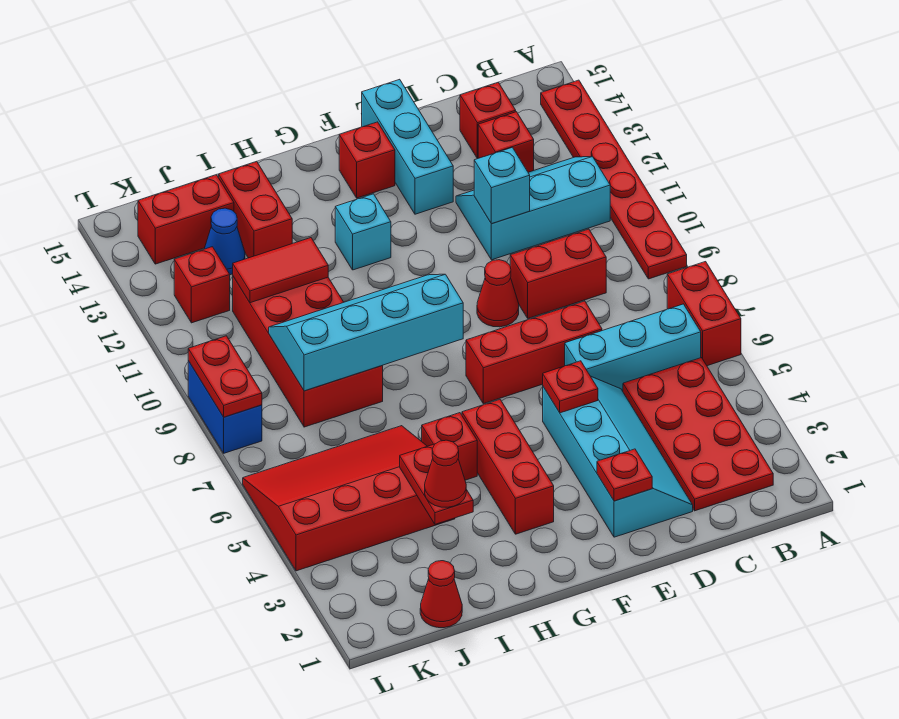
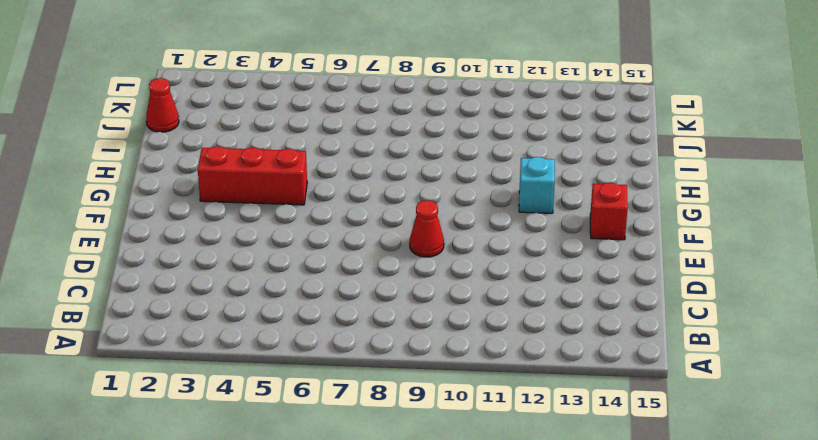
none -> red 1x2 brick [667,262,741,366]
none -> red 1x6 plate [541,80,687,279]
none -> red 2x4 plate [623,358,773,511]
none -> cyan 1x3 brick [565,304,701,391]

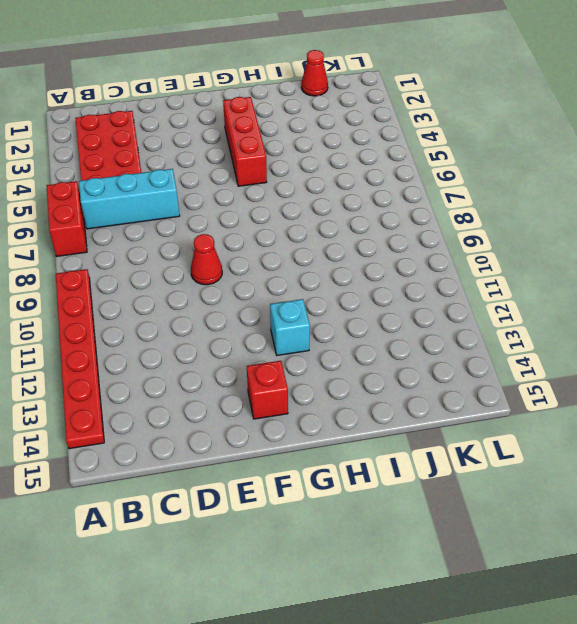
none -> cyan 2x3 slope [456,157,610,260]
none -> red 1x2 brick [510,229,606,318]
none -> red 1x1 brick [478,112,534,172]
none -> red 1x1 brick [460,82,516,159]

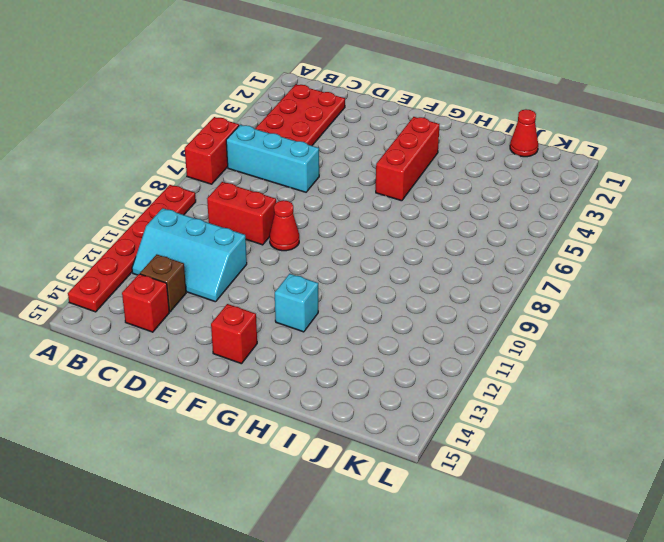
brown 1x1 brick [140,254,186,312] -> red 1x1 brick [478,112,534,172]
none -> cyan 2x4 slope [543,377,693,537]
none -> red 1x3 brick [466,301,602,404]
none -> cyan 1x3 brick [362,79,453,214]
none -> red 1x1 brick [422,413,477,480]

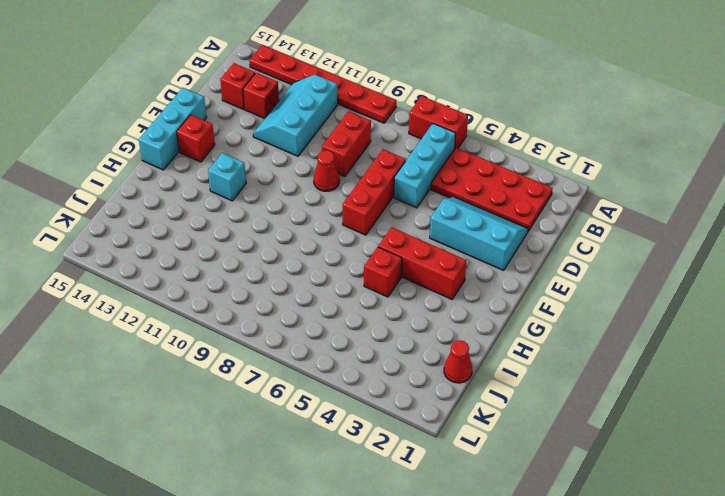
cyan 2x3 slope [430,197,528,270] -> cyan 2x4 slope [543,377,693,537]
cyan 1x3 brick [139,88,207,170] -> cyan 1x3 brick turned to [362,79,453,214]
none -> red 3x4 slope [243,426,455,571]
none -> red 2x4 brick [233,277,383,427]
none -> red 1x2 brick [219,162,292,258]
none -> blue 1x1 cone [204,208,245,275]

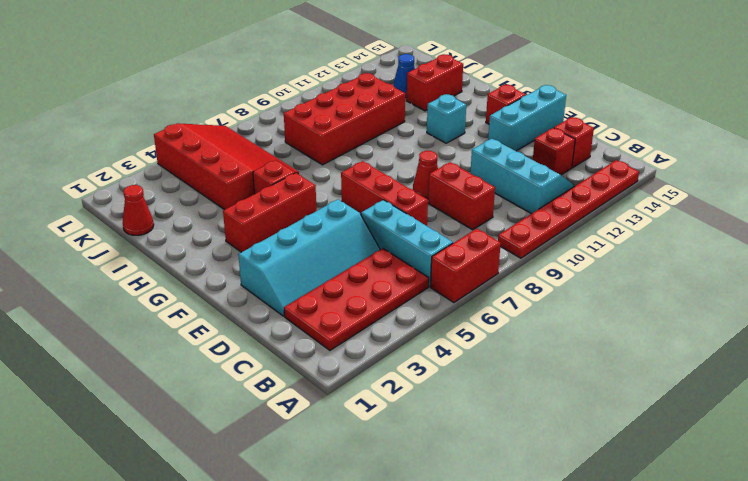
none -> red 1x2 brick [138,175,234,264]
none -> red 1x1 brick [174,247,230,323]
none -> blue 1x2 brick [188,361,262,453]
none -> cyan 1x1 brick [474,147,530,224]

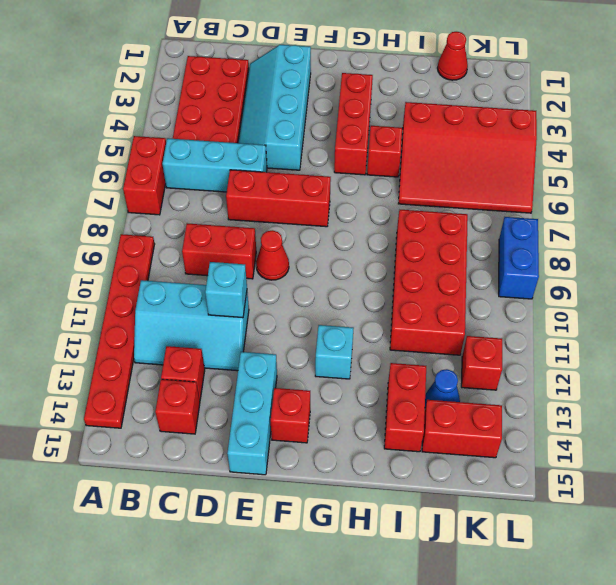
none -> red 1x1 plate [597,449,652,501]
none -> red 1x1 plate [543,361,598,413]
none -> cyan 2x4 slope [269,274,463,391]
none -> red 1x2 plate [400,444,473,524]

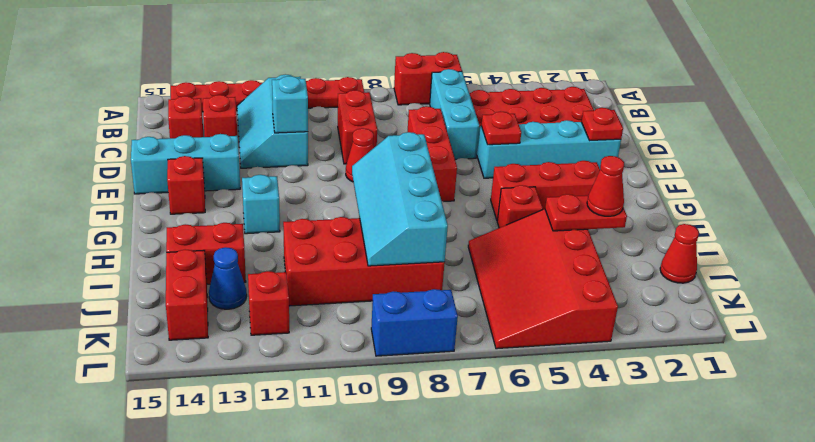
none -> red 1x2 tile [233,238,328,303]
none -> red 1x2 plate [188,336,262,417]

